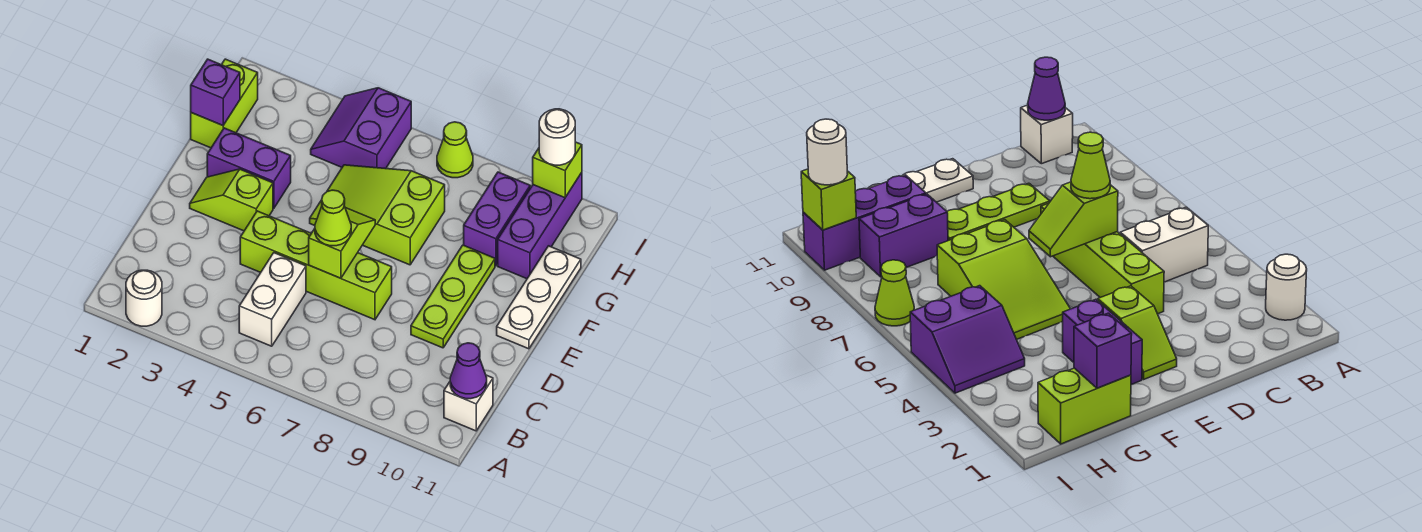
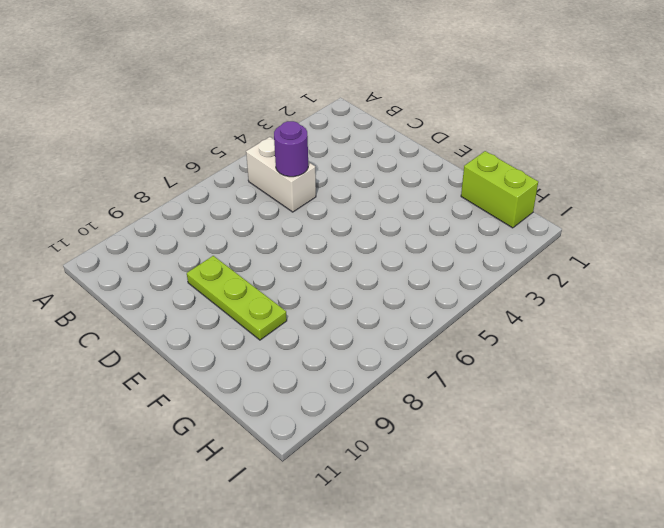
purple 1x1 round brick [274,121,308,177] -> none
none -> white 1x1 round brick [126,270,162,326]
none -> white 1x1 brick [444,375,493,431]
none -> lime 1x4 brick [240,211,392,320]

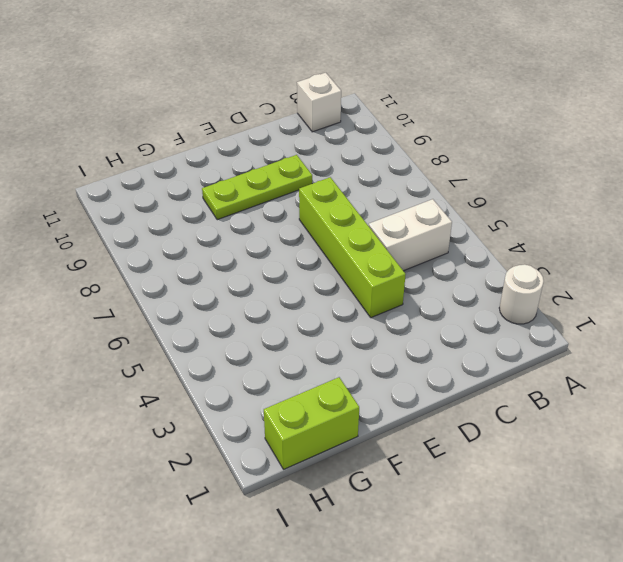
none -> lime 1x2 slope [190,169,273,231]
none -> white 1x3 plate [497,246,581,349]
none -> purple 1x2 brick [207,128,291,209]

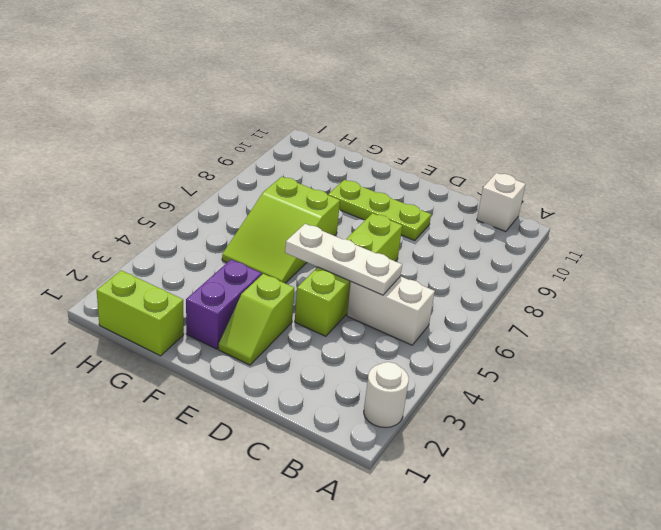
white 1x3 plate [285,224,402,295] -> white 1x3 plate moved to [497,246,581,349]
none -> purple 1x2 brick [464,172,530,266]
none -> purple 1x3 brick [498,172,582,279]
none -> purple 2x2 slope [311,88,411,169]

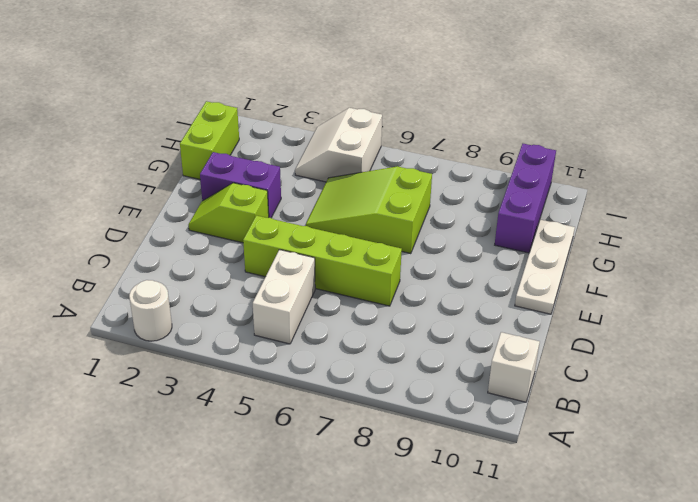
white 2x2 slope [295,108,382,182] -> purple 2x2 slope [311,88,411,169]
none -> lime 1x3 plate [411,245,495,348]
none -> purple 1x2 brick [464,172,530,266]
none -> lime 1x1 cone [437,122,473,178]

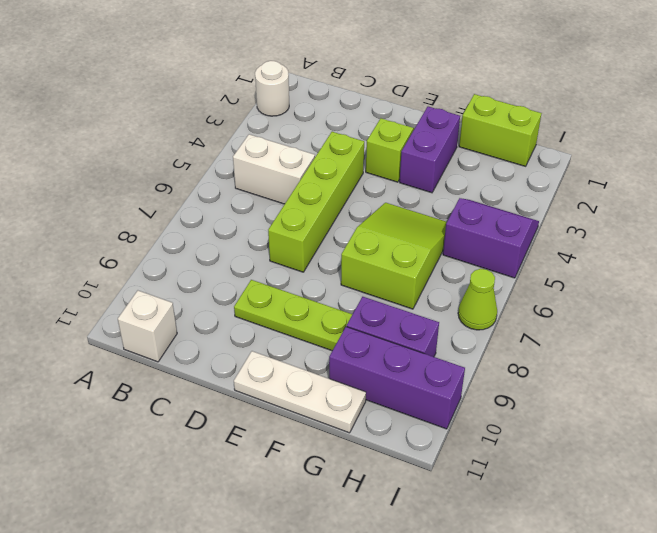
none -> purple 1x1 cone [450,343,487,399]
none -> lime 1x2 slope [309,208,375,278]
none -> purple 1x1 brick [191,59,240,125]

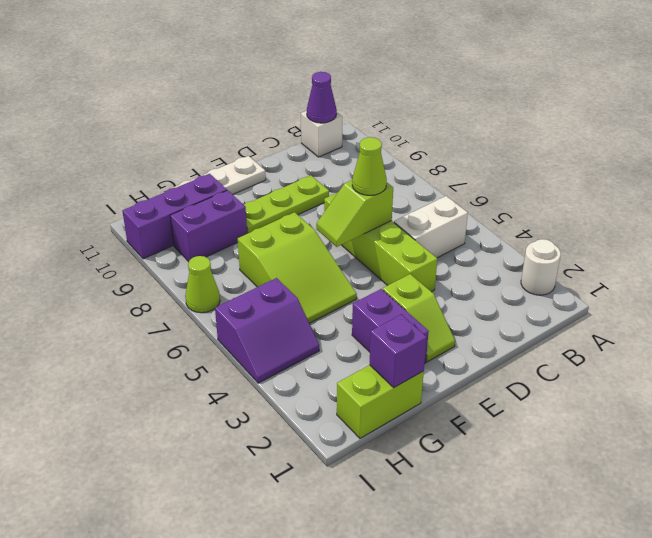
none -> lime 1x1 brick [533,142,582,198]
none -> white 1x1 round brick [539,109,575,165]

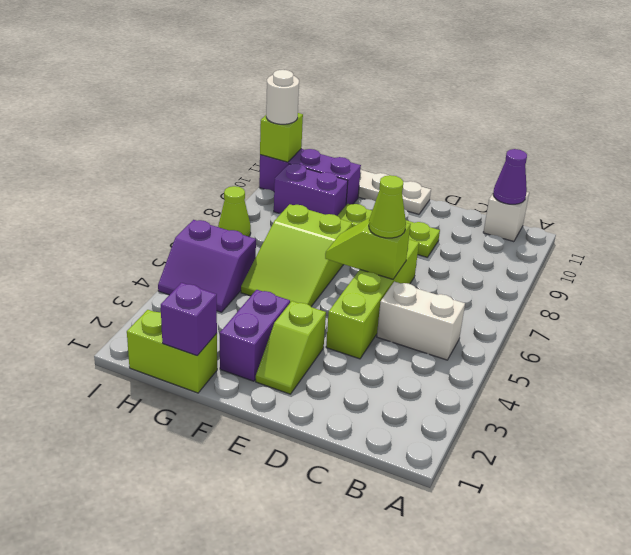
none -> white 1x1 round brick [126,270,162,326]

